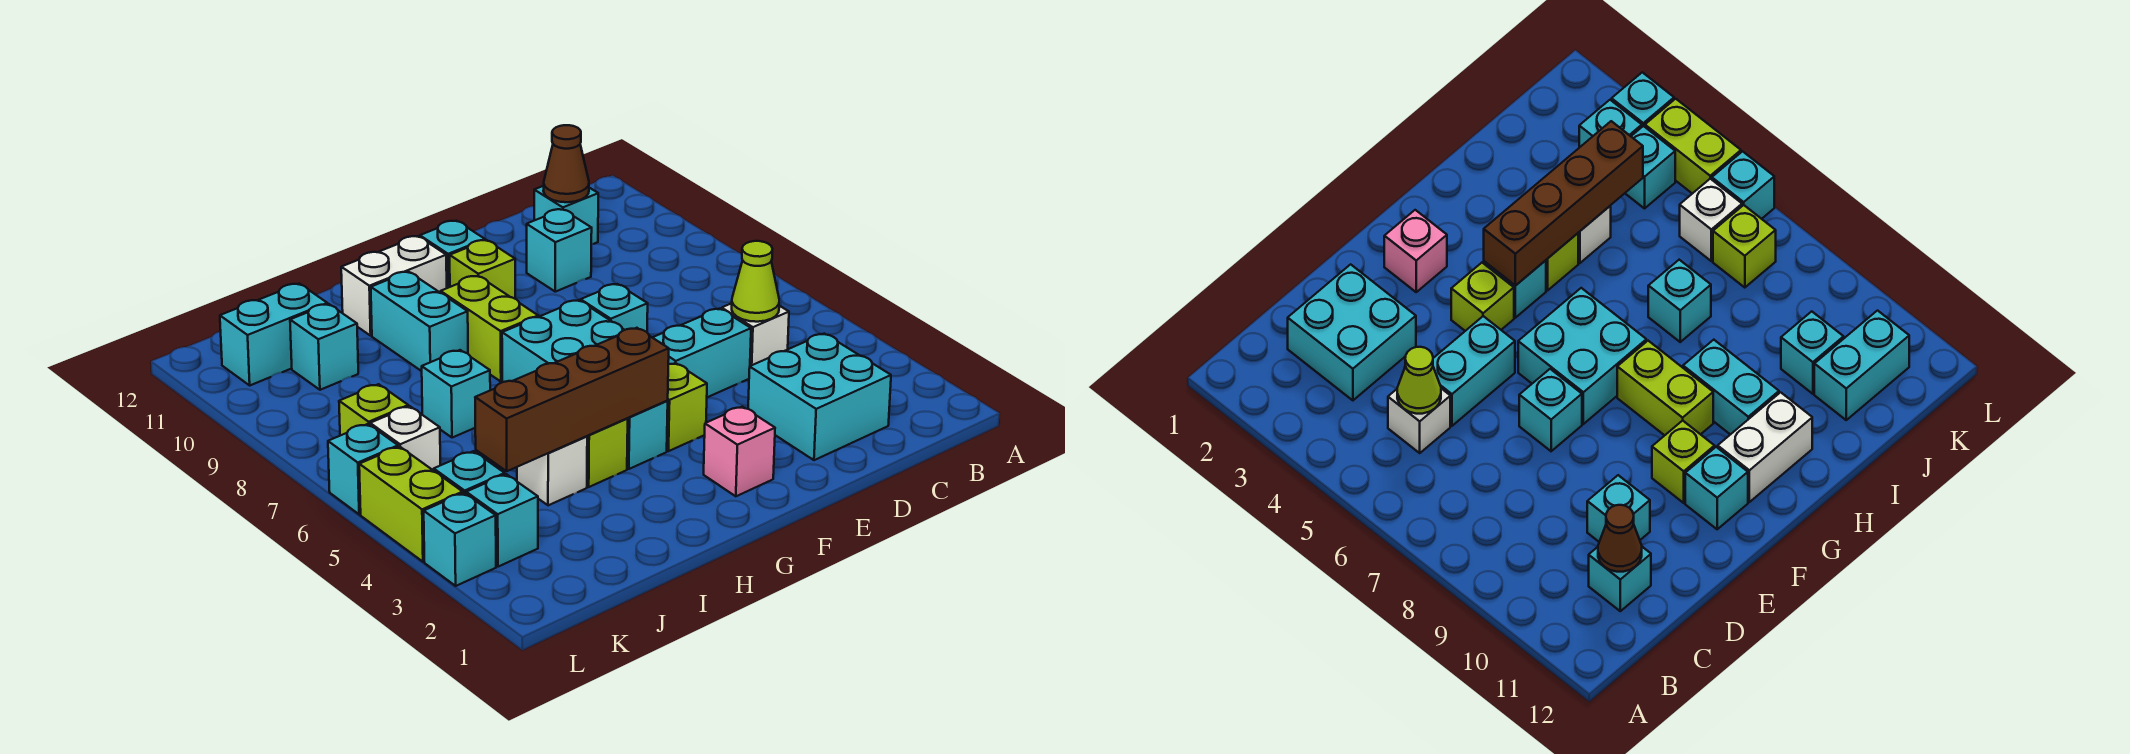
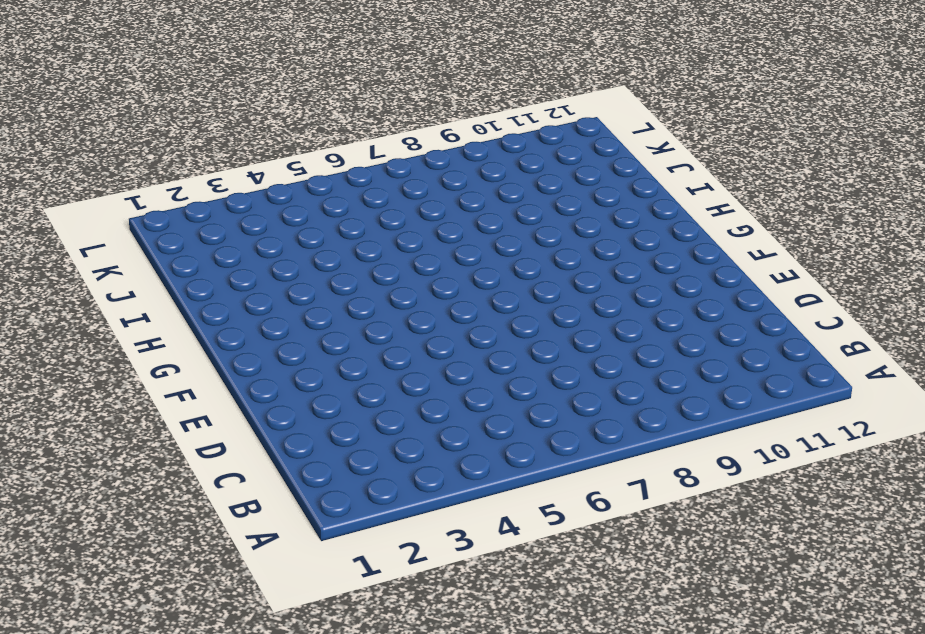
none -> cyan 2x2 brick [748,334,891,460]
none -> white 1x1 brick [722,303,789,366]
none -> cyan 1x1 brick [534,186,598,244]
none -> cyan 1x2 brick [653,309,751,397]

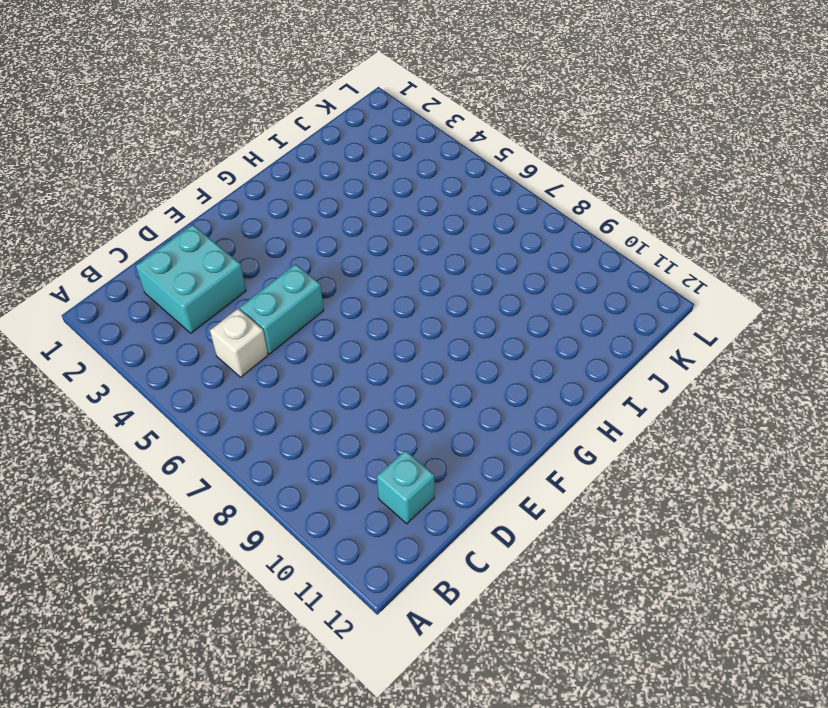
none -> cyan 1x1 brick [527,209,592,292]
none -> cyan 1x1 brick [581,284,648,332]
none -> pink 1x1 brick [704,407,775,496]
none -> lime 1x1 brick [667,363,707,451]

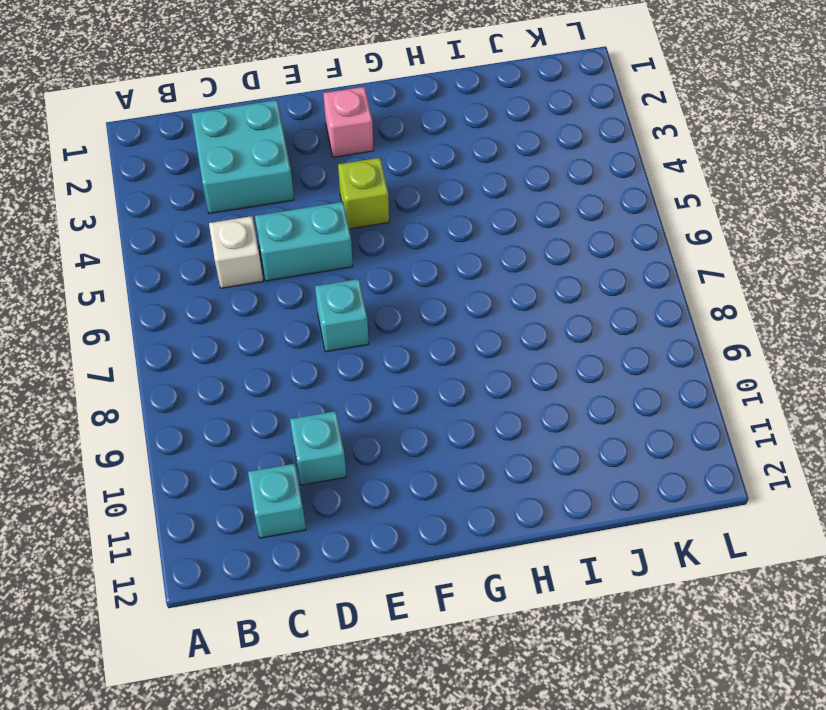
none -> cyan 2x2 brick [502,300,624,382]
none -> lime 1x1 brick [450,240,515,299]
none -> cyan 1x1 brick [420,221,485,288]
none -> cyan 1x1 brick [627,401,668,469]

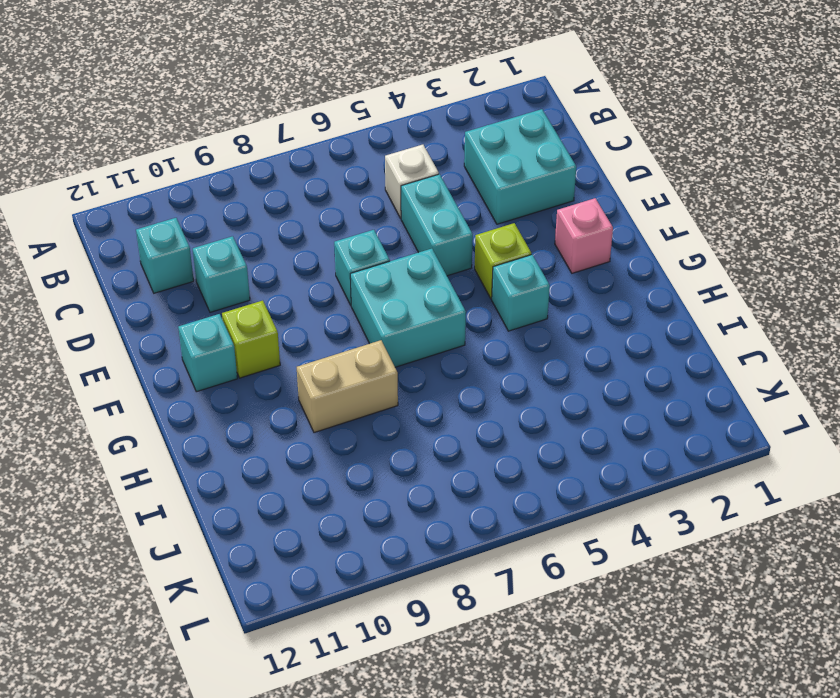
tan 1x2 brick [297,340,398,433] -> cyan 1x2 brick [371,272,468,371]
none -> lime 1x2 brick [441,276,538,382]
none -> white 1x2 brick [341,236,447,336]
none -> lime 1x1 brick [587,419,628,487]
none -> white 1x1 brick [517,436,587,505]

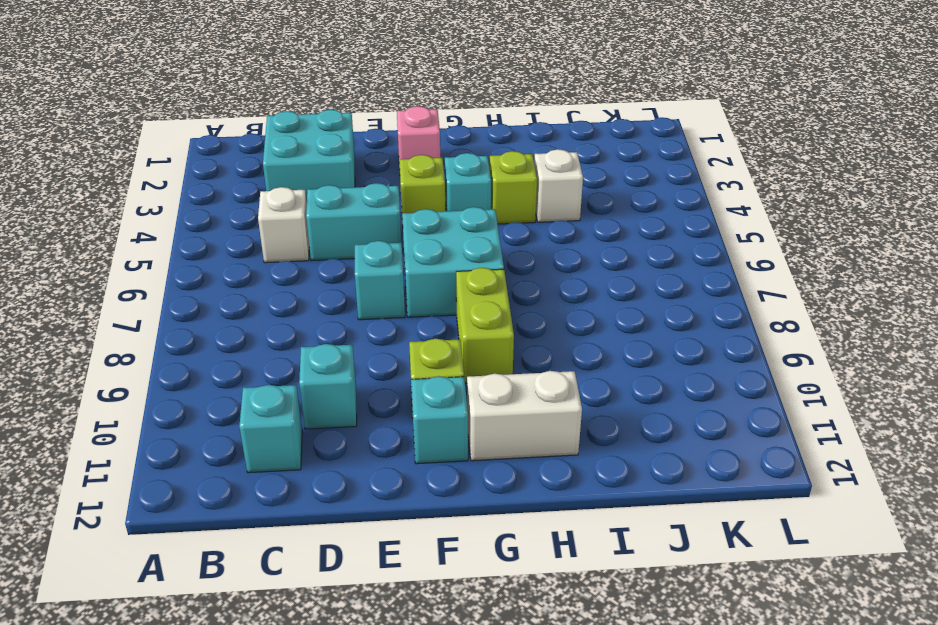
none -> cyan 1x2 brick [371,272,468,371]
none -> cyan 1x1 brick [422,350,490,438]
none -> cyan 1x1 brick [290,304,358,390]
none -> cyan 1x2 brick [220,284,327,385]

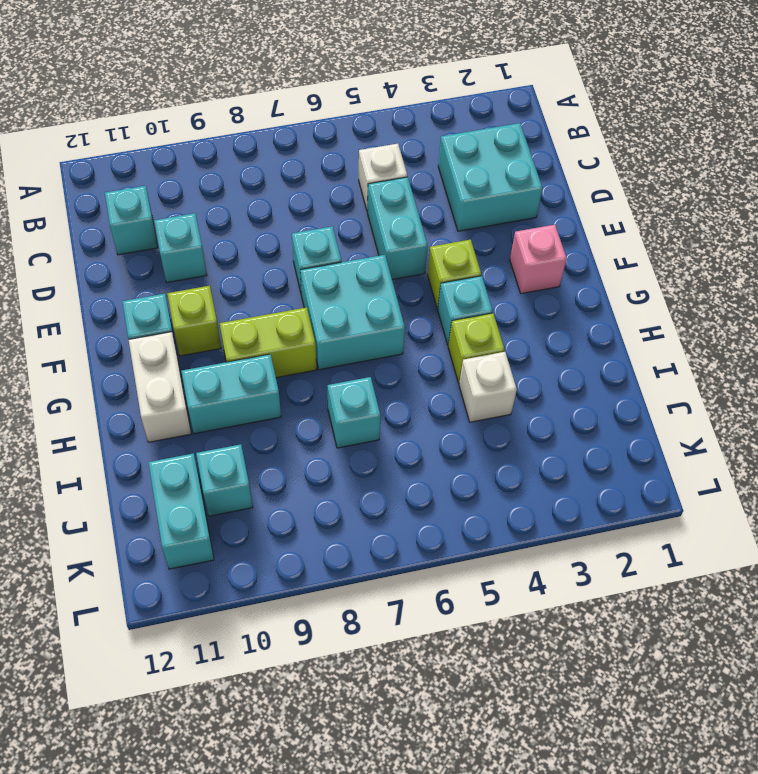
none -> cyan 1x1 brick [466,474,538,567]
none -> cyan 1x1 brick [434,451,505,494]
none -> white 1x1 brick [370,406,440,471]
none -> lime 1x1 brick [339,384,408,436]

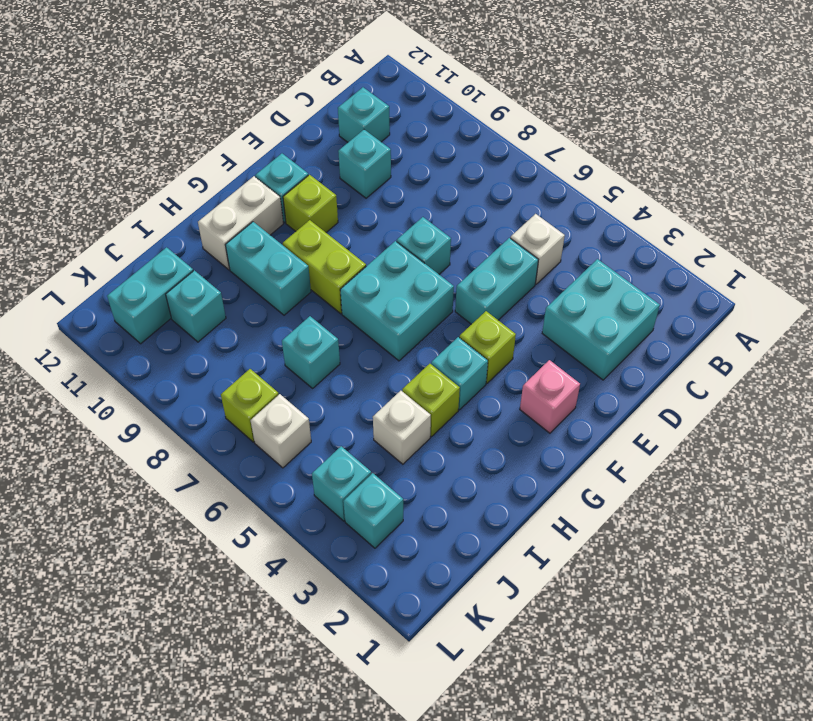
none -> cyan 1x1 brick [424,493,496,586]
none -> lime 1x2 brick [359,447,463,562]
none -> cyan 1x1 brick [328,424,398,514]
none -> lime 1x1 cone [732,241,779,322]

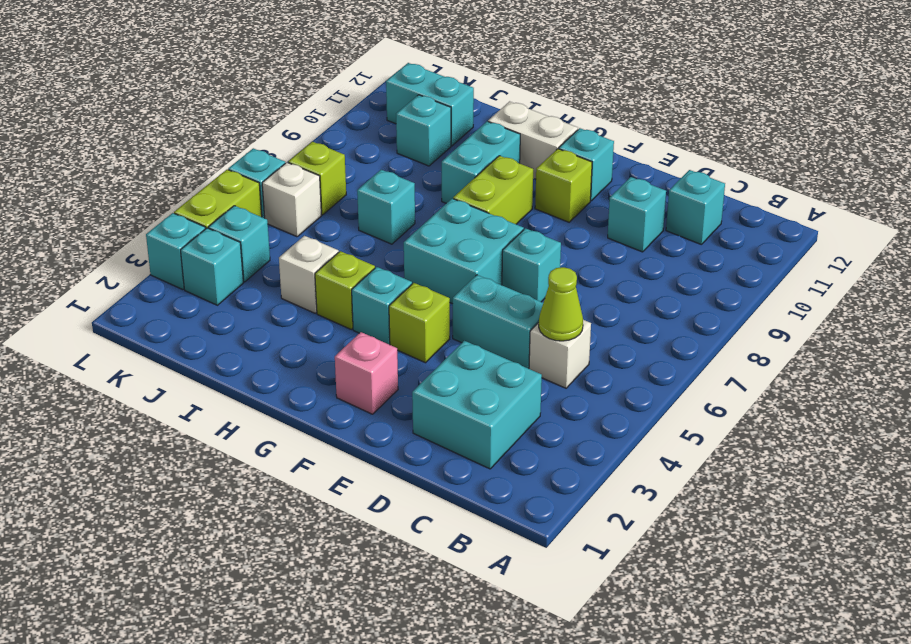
none -> brown 1x1 cone [543,125,589,202]
none -> brown 1x4 brick [475,328,669,471]

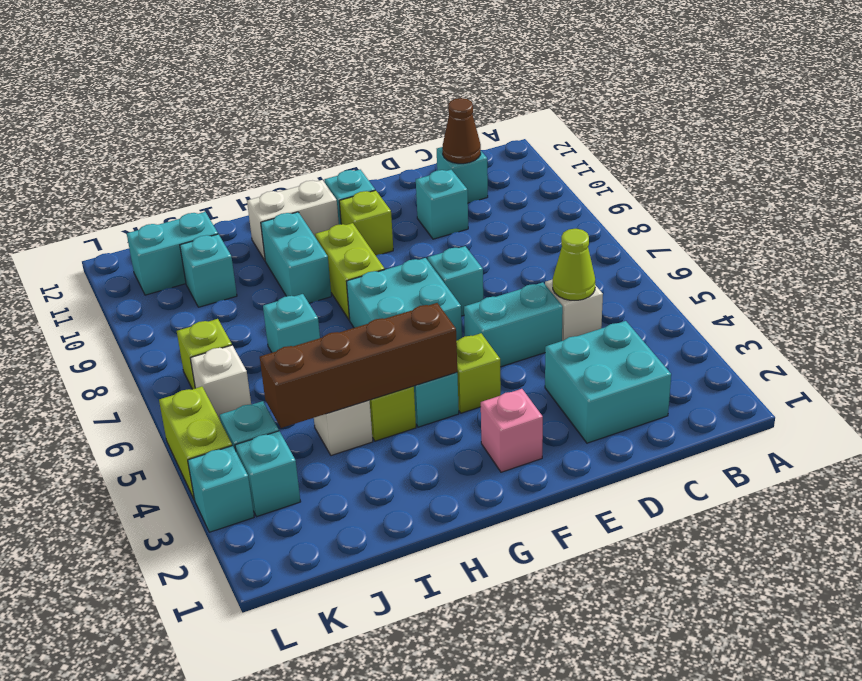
none -> cyan 1x1 brick [328,424,398,514]

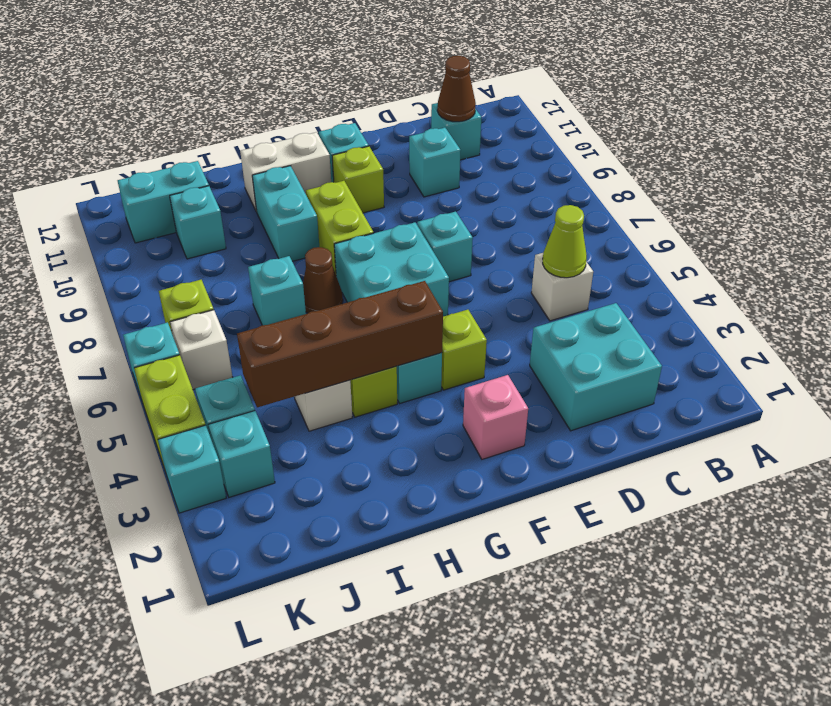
brown 1x1 cone [303,247,343,313] -> none
none -> cyan 1x2 brick [653,309,751,397]

